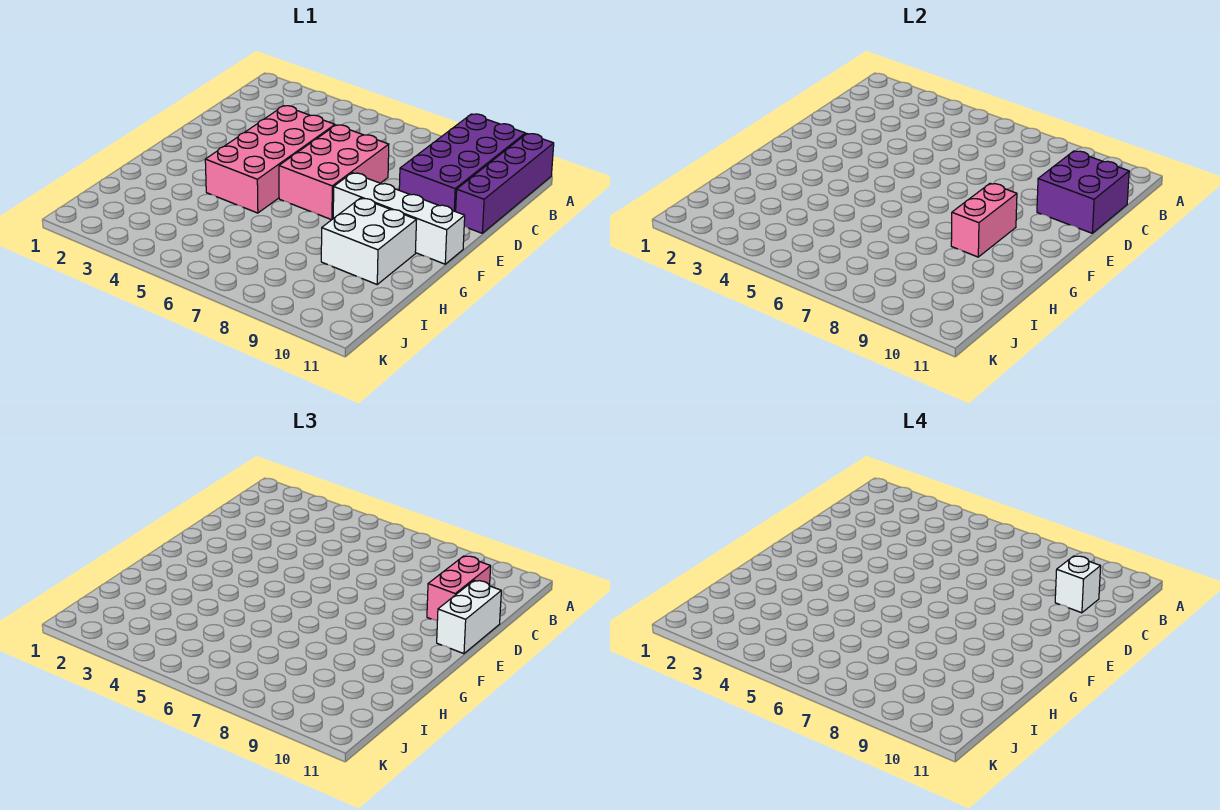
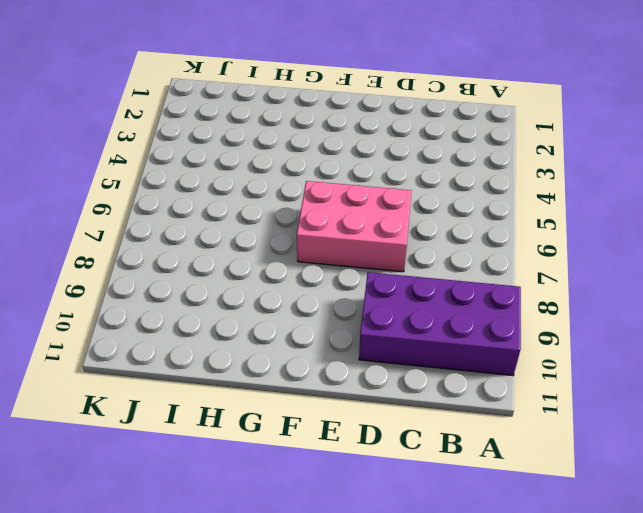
none -> purple 1x4 brick [456,134,554,233]
none -> pink 2x4 brick [205,106,335,213]

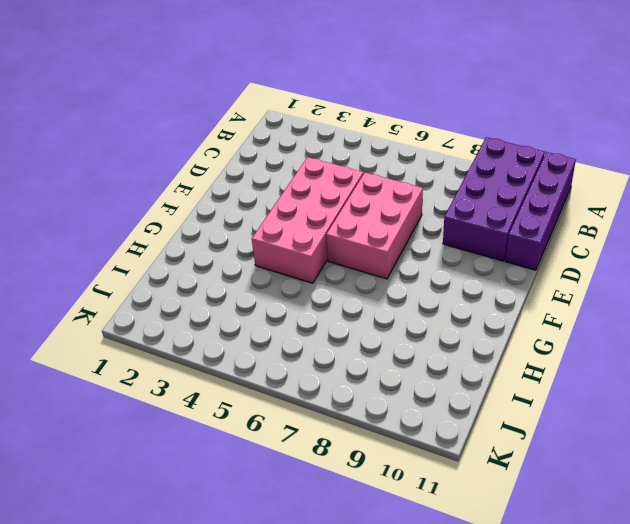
none -> white 1x4 brick [333,173,465,264]
none -> white 2x2 brick [321,198,416,284]

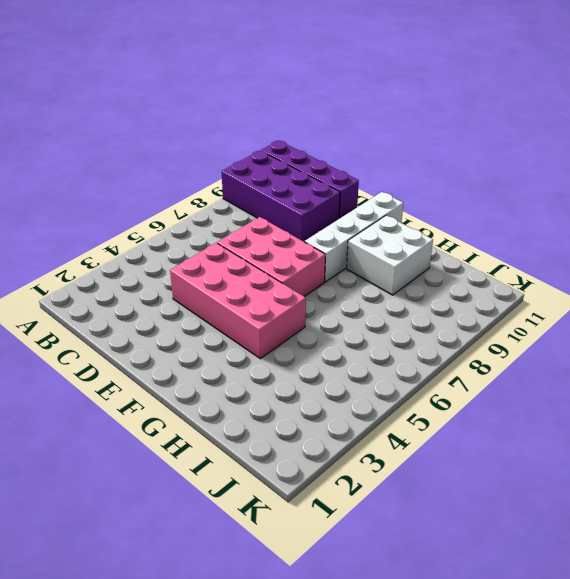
none -> purple 2x2 brick [1037,151,1129,233]
none -> pink 1x2 brick [951,183,1017,257]

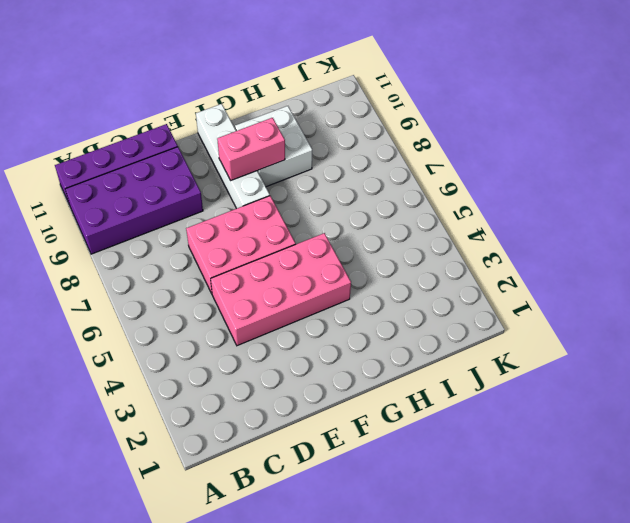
none -> purple 2x2 brick [1037,151,1129,233]
none -> pink 1x2 brick [427,556,491,620]

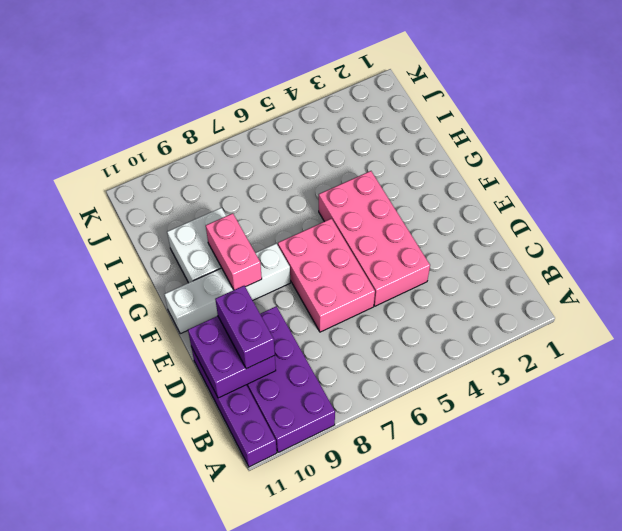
purple 1x2 brick [215,286,275,369] -> pink 1x2 brick [427,556,491,620]
none -> white 1x2 brick [437,580,501,654]
none -> white 1x1 brick [1055,556,1101,613]

